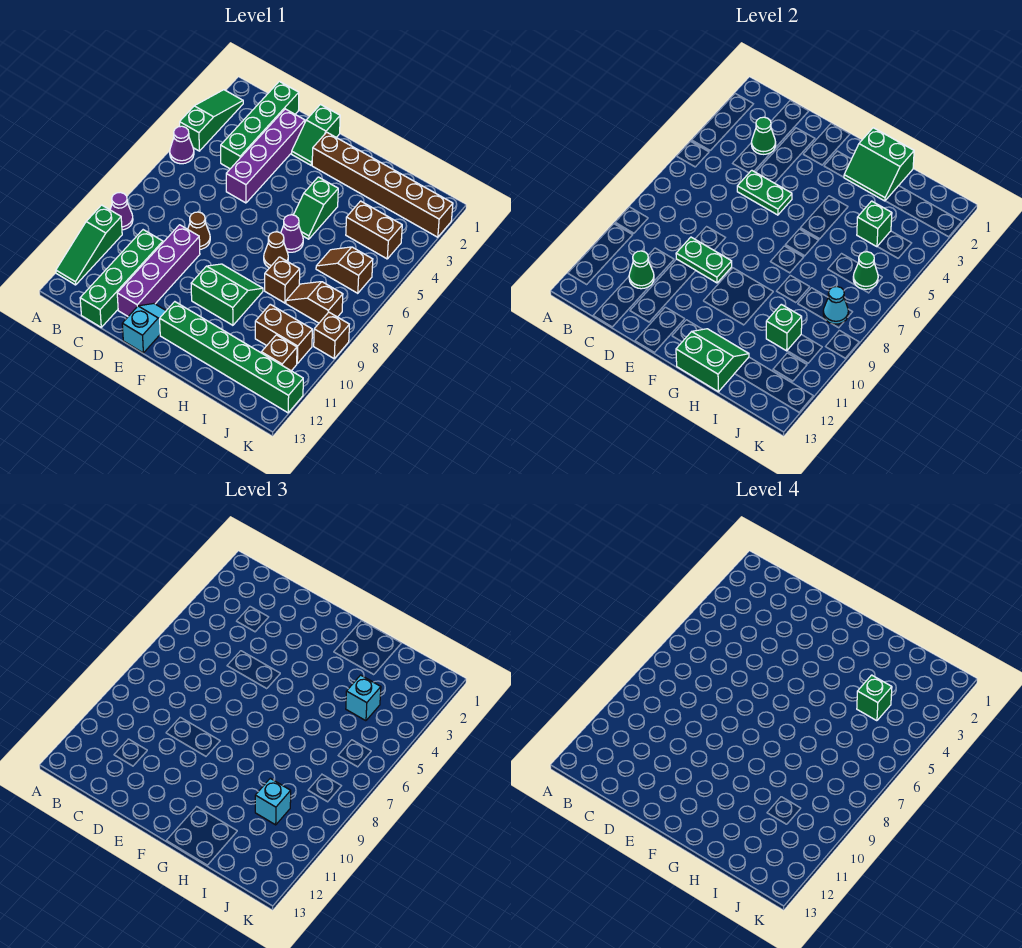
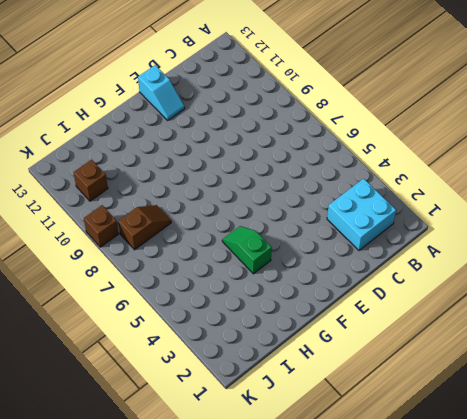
cyan 2x2 brick [327,179,396,250] -> green 1x4 brick [221,81,299,169]
none -> green 1x3 slope [180,90,243,151]
none -> purple 1x1 cone [170,126,194,164]
none -> purple 1x1 cone [110,192,133,230]
none -> green 1x3 slope [56,205,122,285]

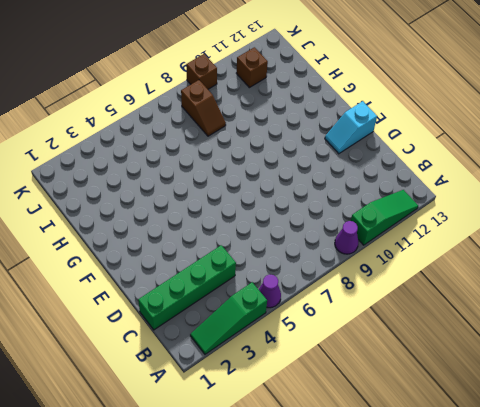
none -> green 1x4 brick [80,230,163,327]
none -> purple 1x4 brick [226,109,305,203]
none -> brown 1x1 cone [188,212,210,249]
none -> purple 1x4 brick [117,225,200,316]

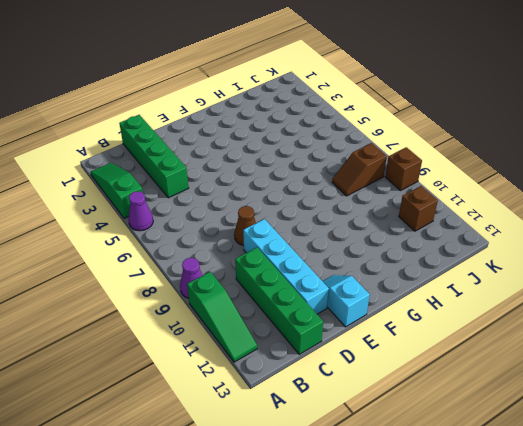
cyan 1x4 brick [243,219,329,314] -> purple 1x4 brick [117,225,200,316]
none -> purple 1x4 brick [226,109,305,203]
none -> green 1x2 slope [292,105,340,165]
none -> brown 1x6 brick [312,132,453,237]
none -> green 2x2 slope [191,264,263,325]

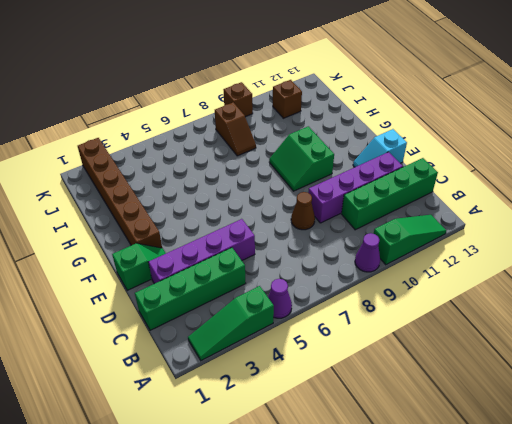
none -> green 1x6 brick [160,302,303,413]
none -> green 1x2 slope [294,177,338,239]
none -> purple 1x1 cone [281,215,303,252]
none -> brown 1x1 cone [264,232,288,268]

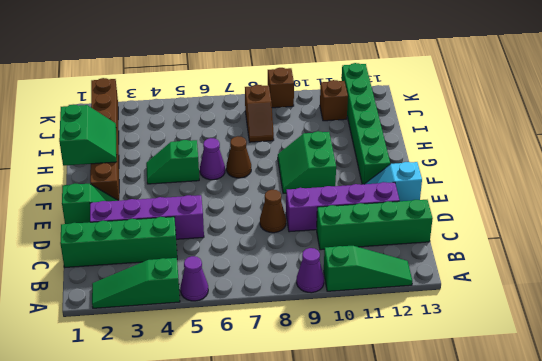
green 1x2 slope [146,140,199,184] -> green 1x2 slope turned to [294,177,338,239]
none -> brown 1x1 brick [265,257,300,303]
none -> brown 1x2 brick [346,201,402,259]
none -> brown 1x2 slope [316,247,373,293]
none -> brown 1x2 brick [255,304,312,363]

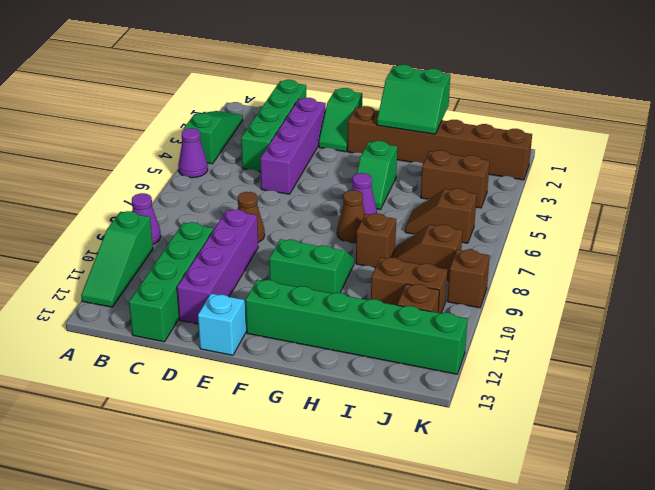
none -> green 1x1 cone [751,117,776,154]
none -> green 1x1 cone [629,251,654,289]
none -> green 1x2 plate [737,170,792,215]
none -> green 1x2 plate [676,237,732,283]

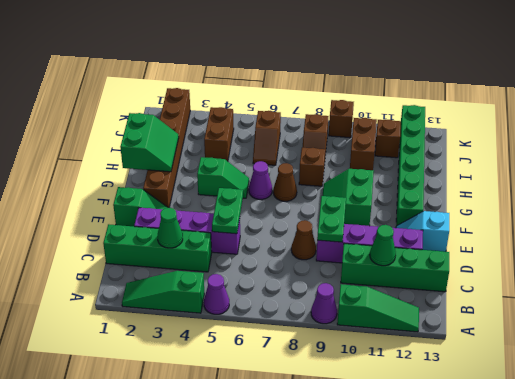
none -> green 2x2 slope [676,329,749,392]
none -> green 1x1 brick [857,201,892,247]
none -> green 1x1 brick [766,304,802,351]
none -> green 1x1 cone [853,252,878,289]

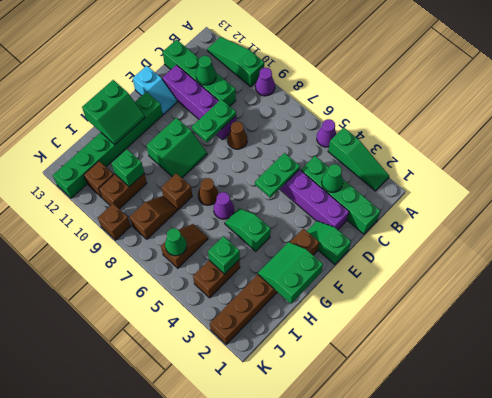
none -> cyan 1x1 cone [823,286,848,324]
none -> cyan 1x1 brick [346,675,381,721]
none -> cyan 1x1 brick [255,778,291,825]
none -> green 1x1 brick [857,675,892,721]

